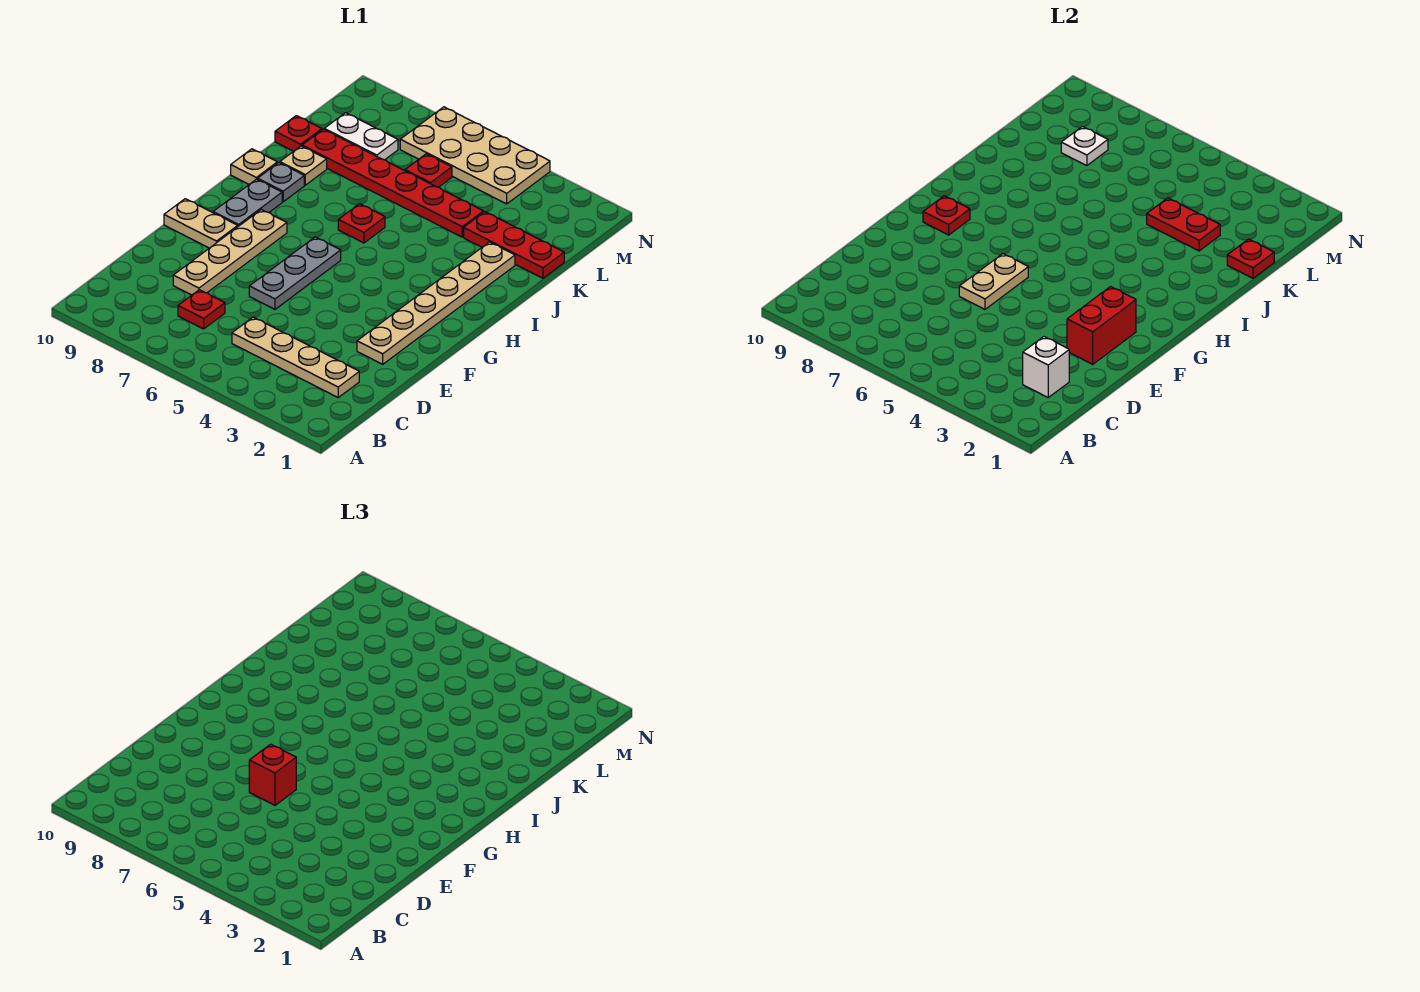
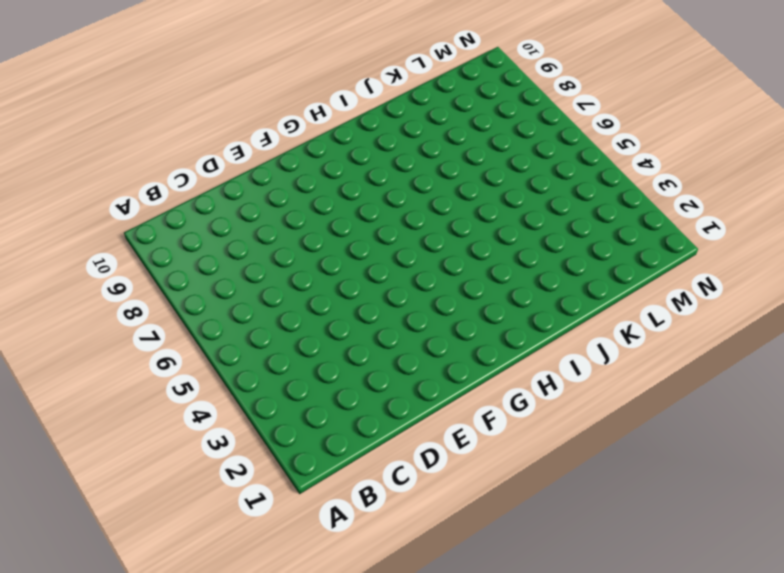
none -> tan 1x4 plate [232,317,359,397]
none -> red 1x1 plate [178,290,225,329]
none -> tan 1x4 plate [173,210,287,295]

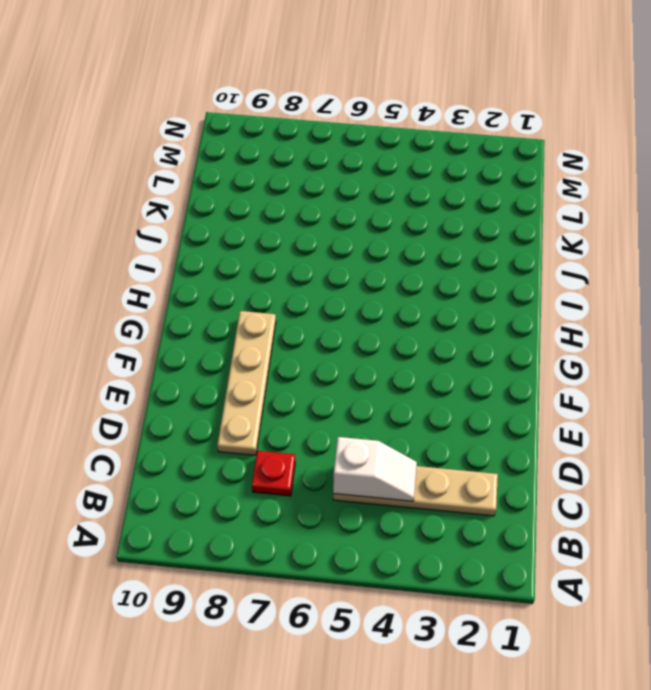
white 1x2 slope [333,437,417,501] -> none
none -> tan 1x6 plate [357,242,515,364]
none -> grey 1x3 plate [249,237,341,309]
none -> tan 1x2 plate [164,199,238,248]

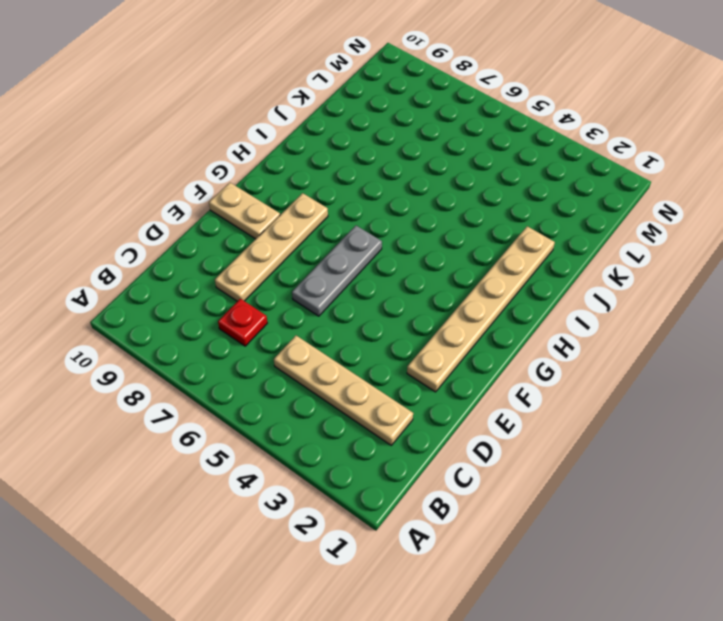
none -> grey 1x2 plate [213,179,282,226]
none -> red 1x1 plate [338,204,385,243]
none -> grey 1x1 plate [258,163,304,202]

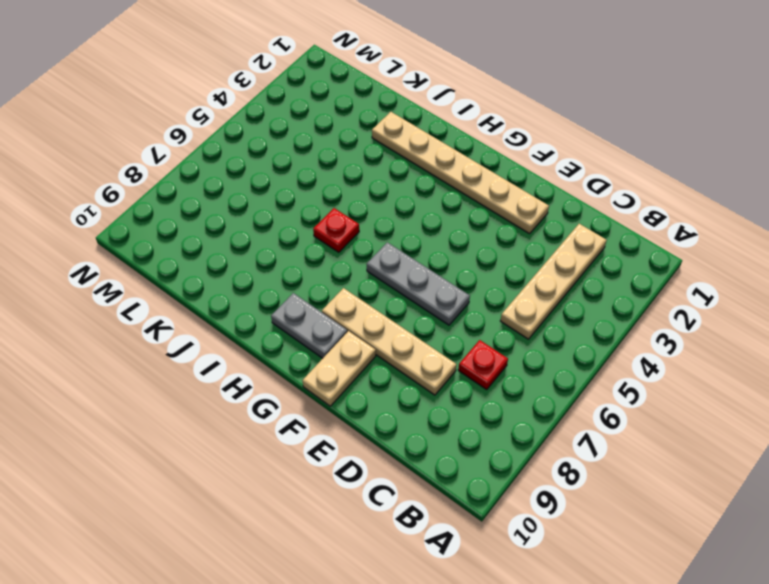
none -> grey 1x1 plate [258,163,304,202]
none -> tan 1x1 plate [231,149,277,184]
none -> tan 1x1 plate [280,146,327,185]

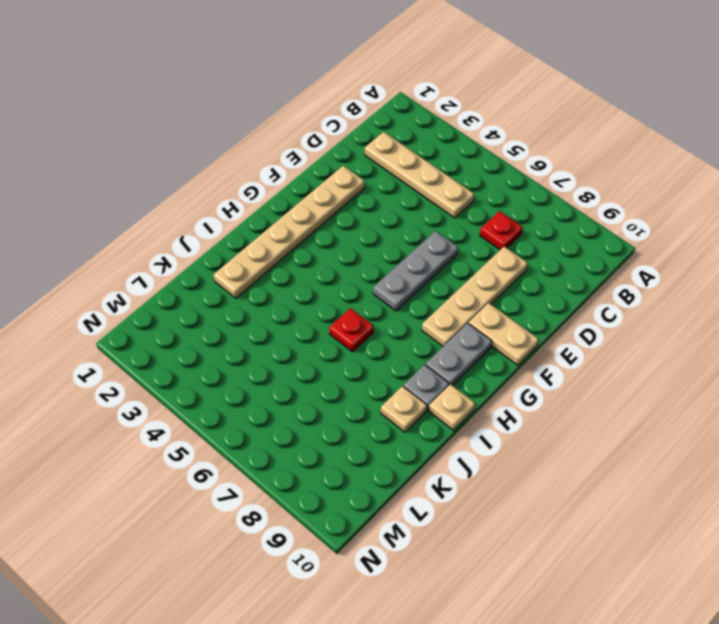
none -> red 1x3 plate [464,212,564,278]
none -> red 1x6 plate [302,129,483,237]
none -> red 1x1 plate [275,116,322,151]

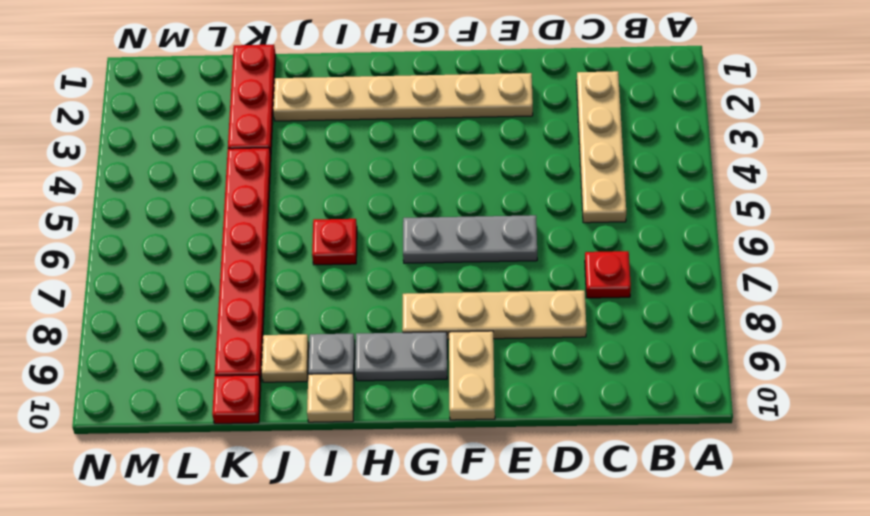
none -> red 1x1 plate [405,154,452,187]
none -> white 1x2 plate [324,113,398,160]
none -> tan 2x4 plate [400,107,550,204]

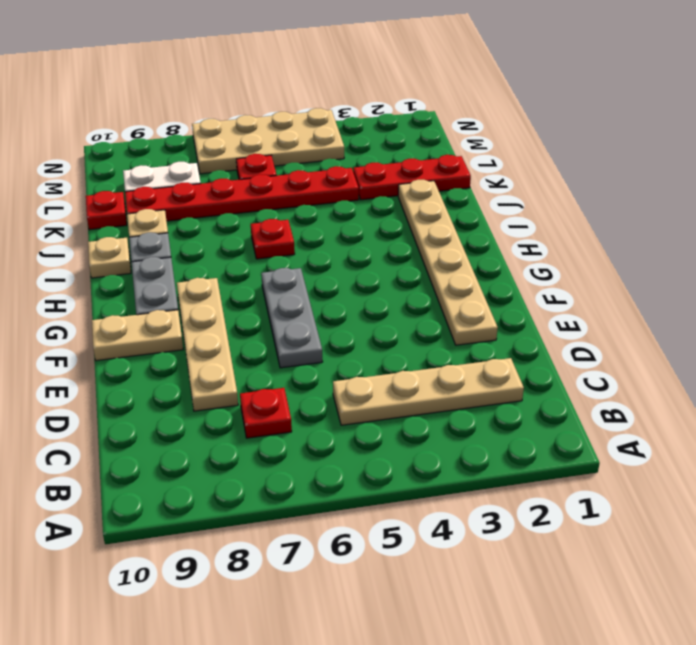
none -> white 1x1 brick [1023,337,1069,397]
none -> red 1x2 brick [1067,287,1136,364]
none -> tan 1x2 plate [959,254,1028,309]

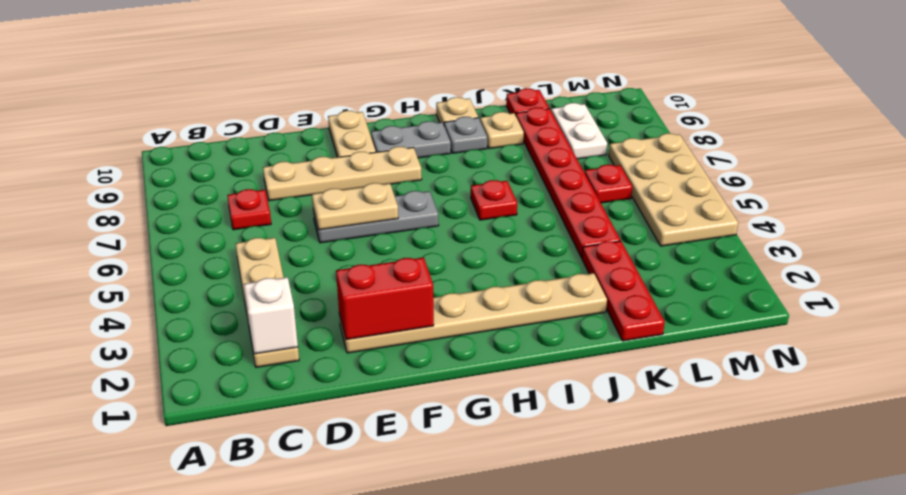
none -> red 1x1 plate [923,196,970,235]
none -> red 1x1 plate [1227,239,1274,278]
none -> red 1x2 plate [1147,198,1220,251]

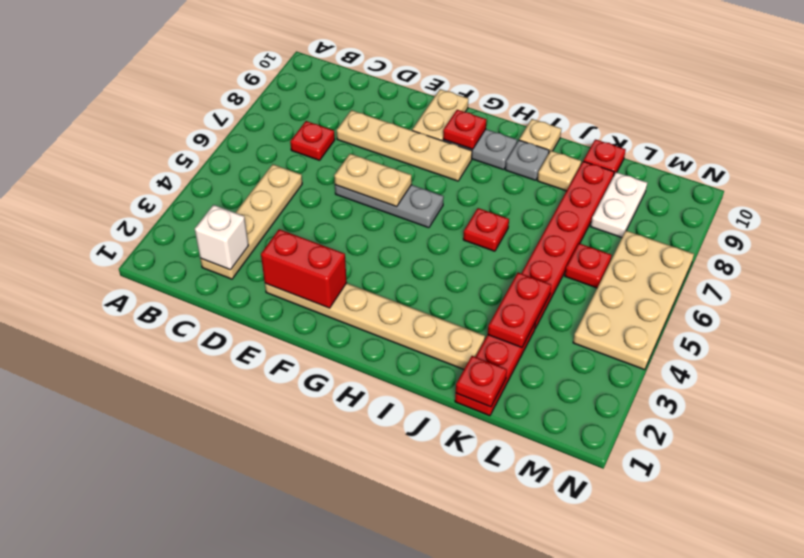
none -> white 1x1 plate [1061,126,1108,166]
none -> red 1x1 brick [249,744,296,805]

